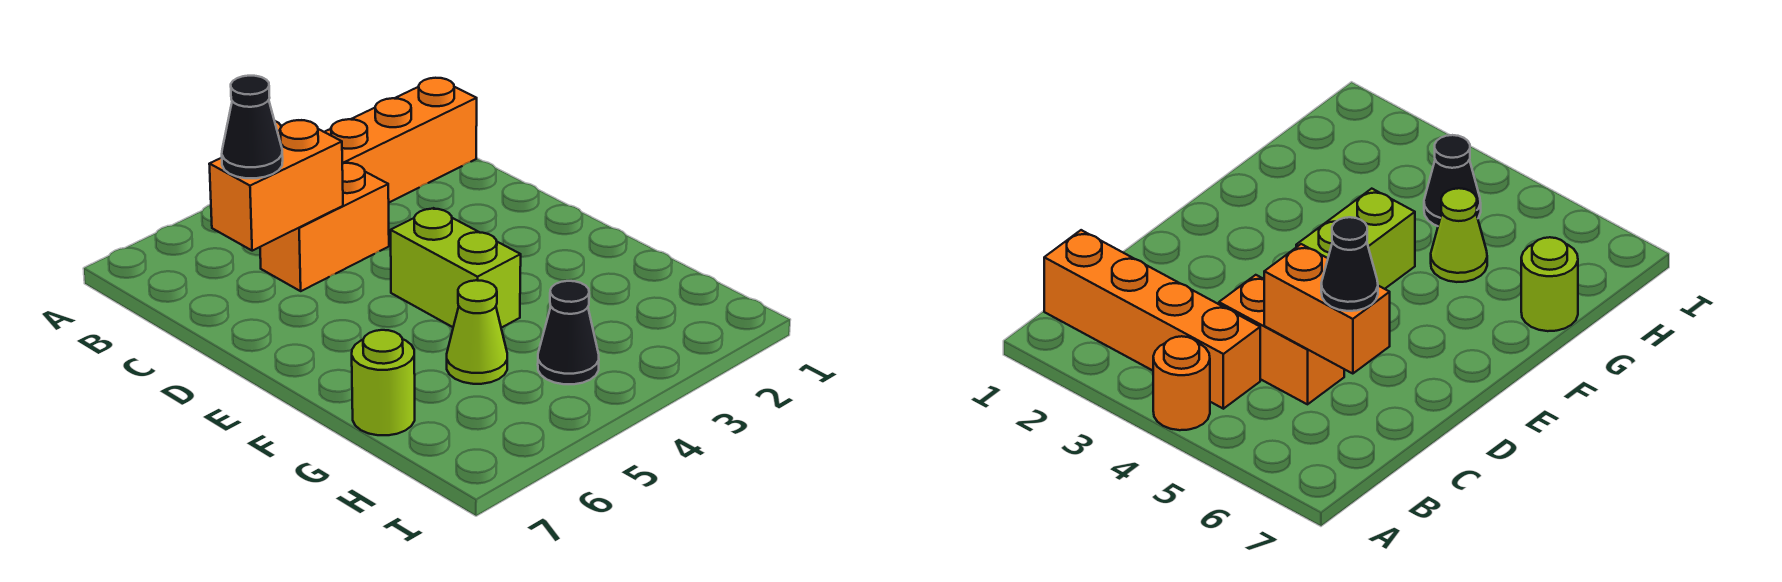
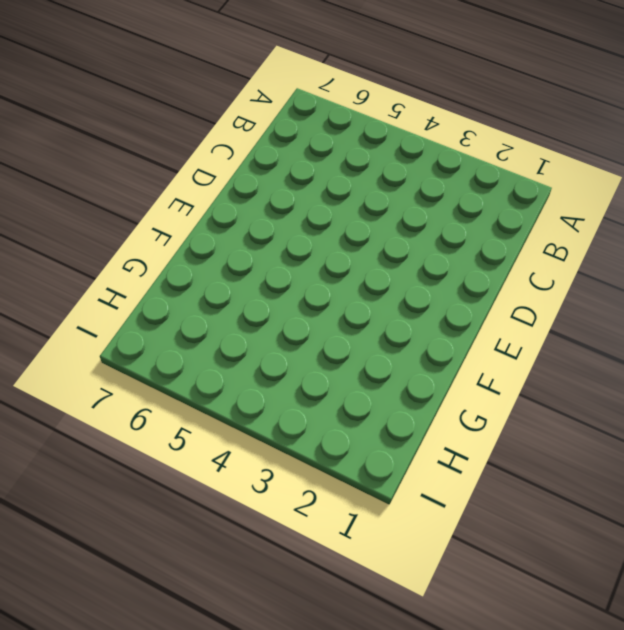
none -> orange 1x1 round brick [1153,336,1210,430]
none -> orange 1x4 brick [325,78,477,202]

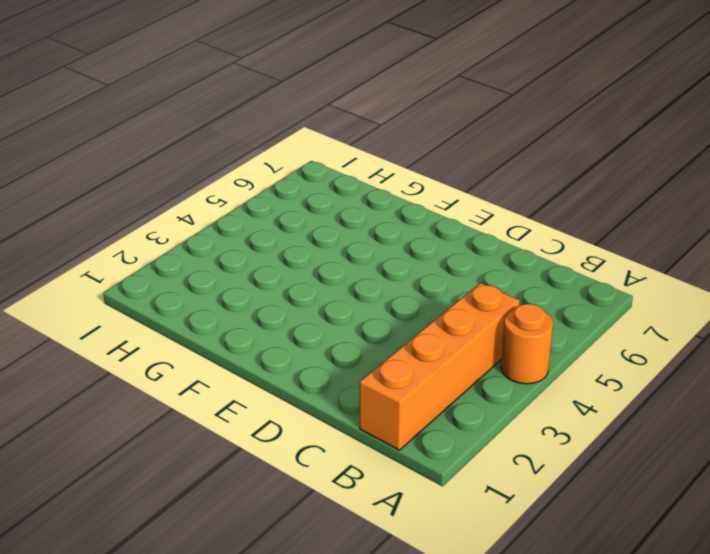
none -> orange 1x2 brick [260,163,389,291]
none -> lime 1x2 brick [391,208,521,328]

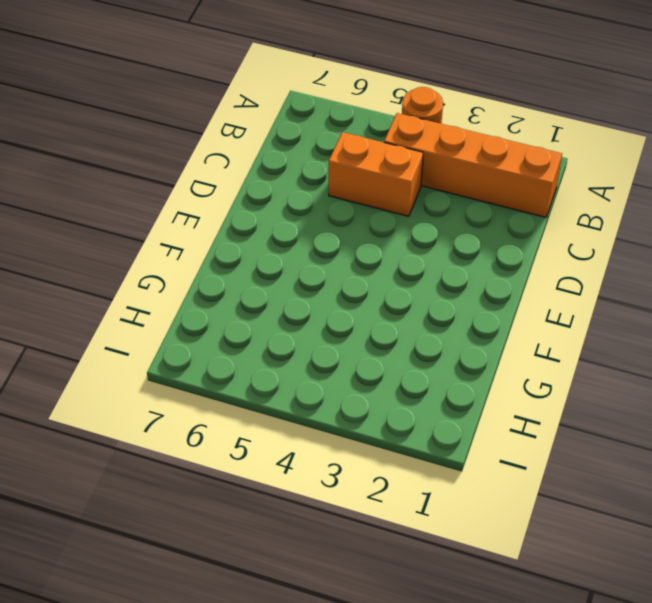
none -> lime 1x2 brick [391,208,521,328]
none -> lime 1x1 cone [447,280,507,384]

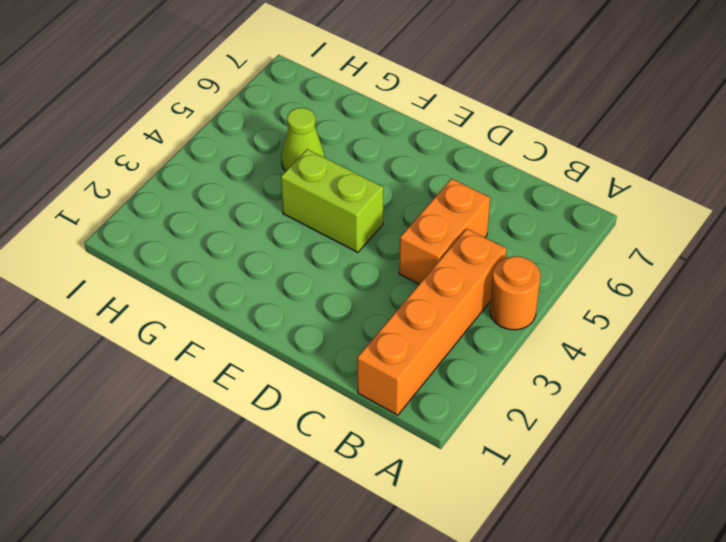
none -> lime 1x1 round brick [352,330,415,435]
none -> black 1x1 cone [538,281,599,384]

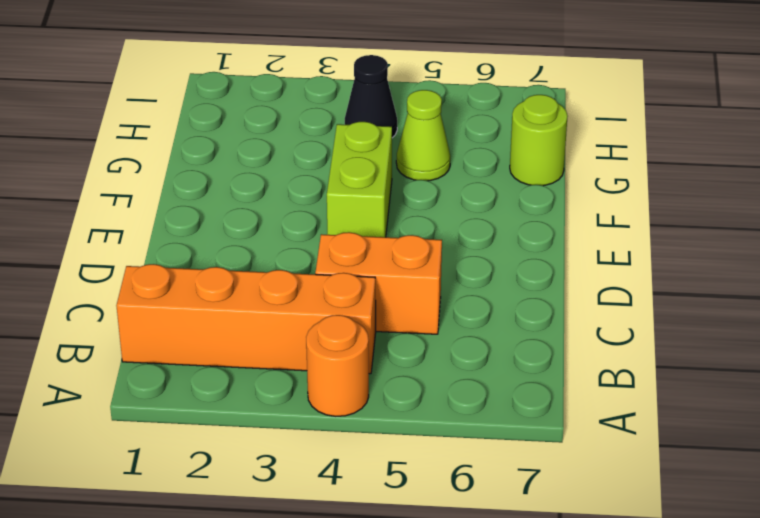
none -> orange 1x2 brick [209,120,343,251]
none -> black 1x1 cone [222,76,283,178]

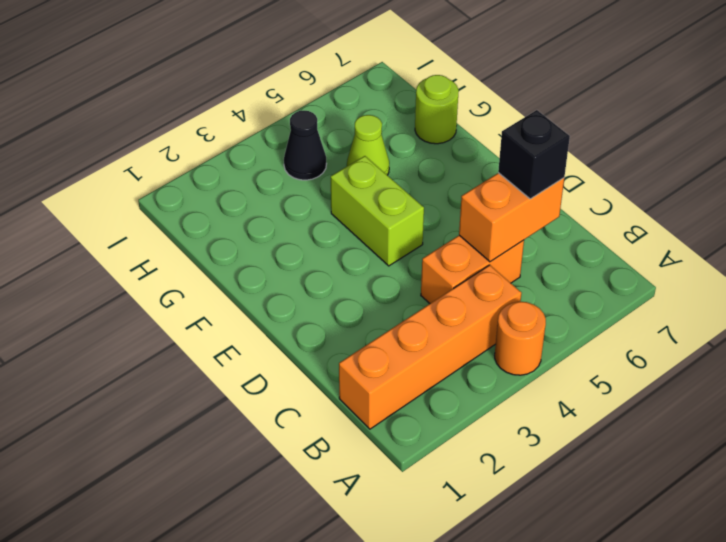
black 1x1 brick [498,110,570,199] -> black 1x1 cone [222,76,283,178]

